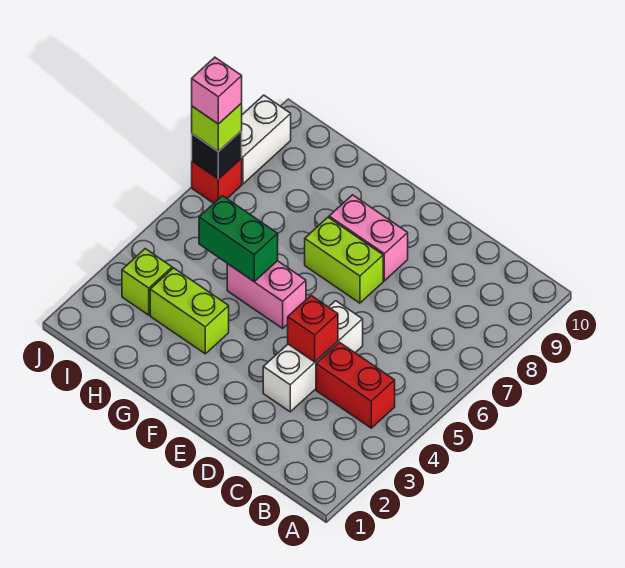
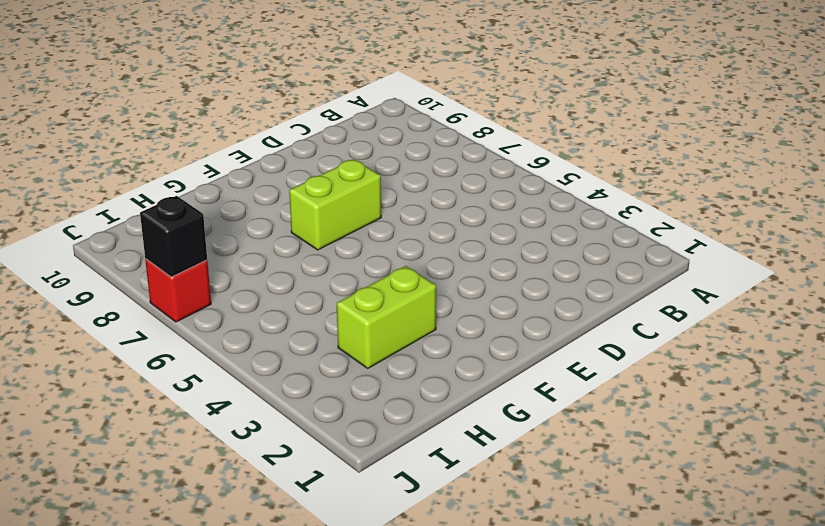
none -> red 1x2 brick [316,342,395,428]
none -> white 1x3 brick [263,301,363,412]
none -> pink 1x2 brick [329,195,408,281]

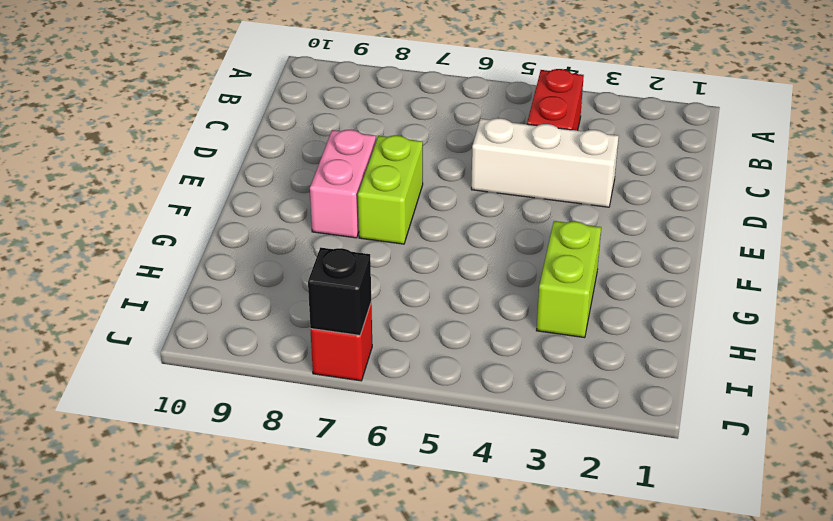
none -> pink 1x2 brick [227,261,306,328]
none -> lime 1x1 brick [122,249,172,315]
none -> white 1x2 brick [242,95,291,184]

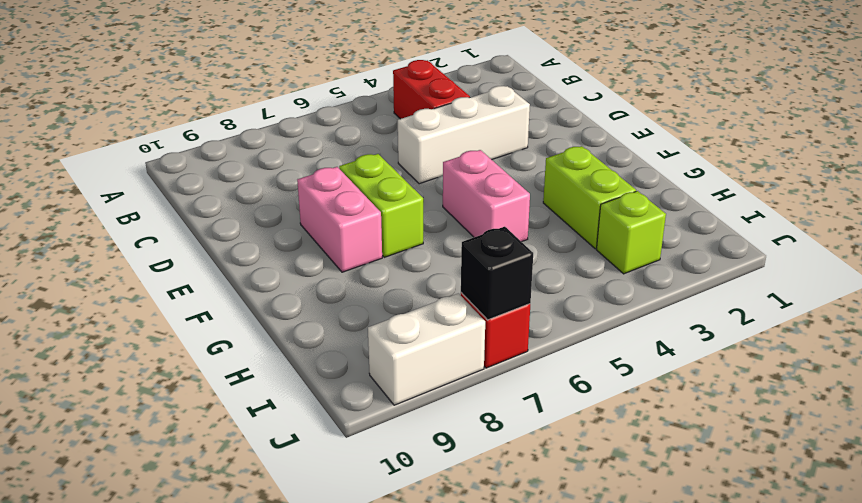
none -> red 1x1 brick [288,296,338,362]
none -> green 1x2 brick [199,196,278,281]
none -> lime 1x1 brick [192,103,242,152]

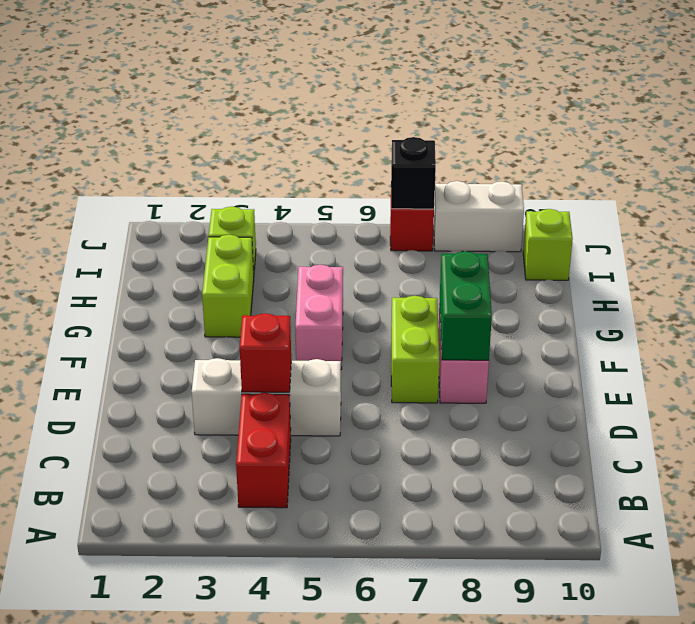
green 1x2 brick [440,251,492,360] -> green 1x2 brick moved to [199,196,278,281]
lime 1x1 brick [523,209,573,280] -> lime 1x1 brick moved to [192,103,242,152]
none -> pink 1x1 brick [192,57,242,124]

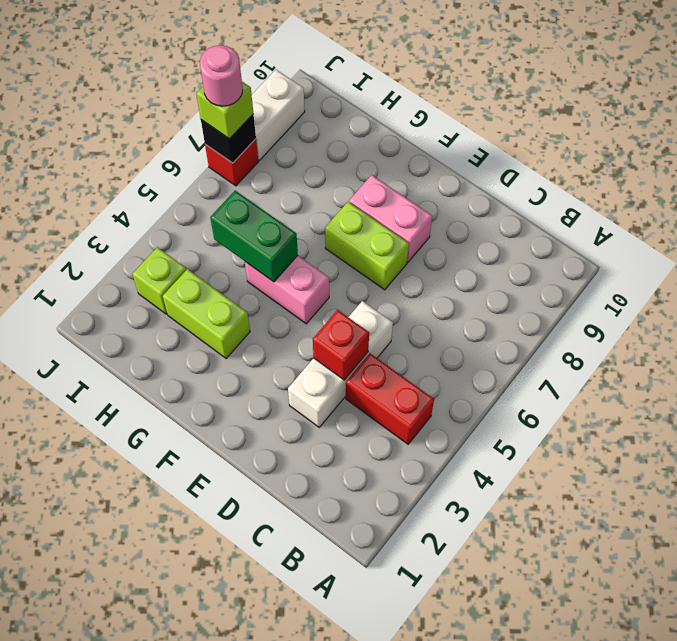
pink 1x1 round brick [200,45,243,106] -> pink 1x1 brick [192,57,242,124]

